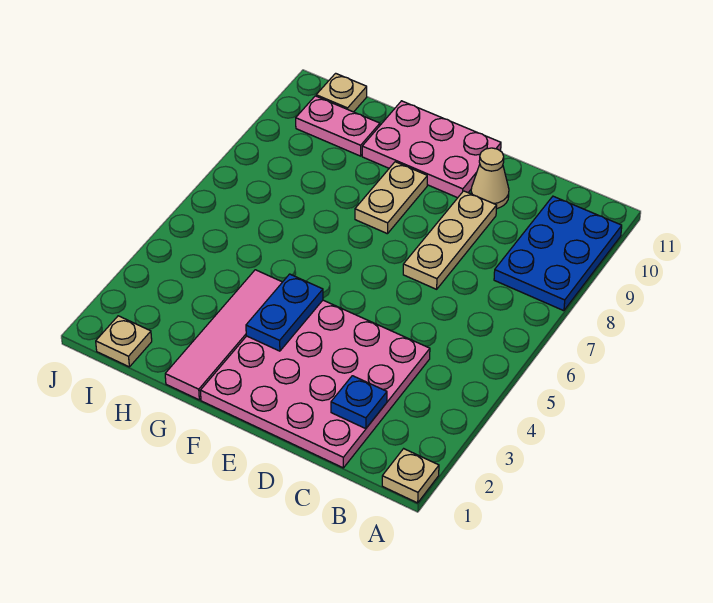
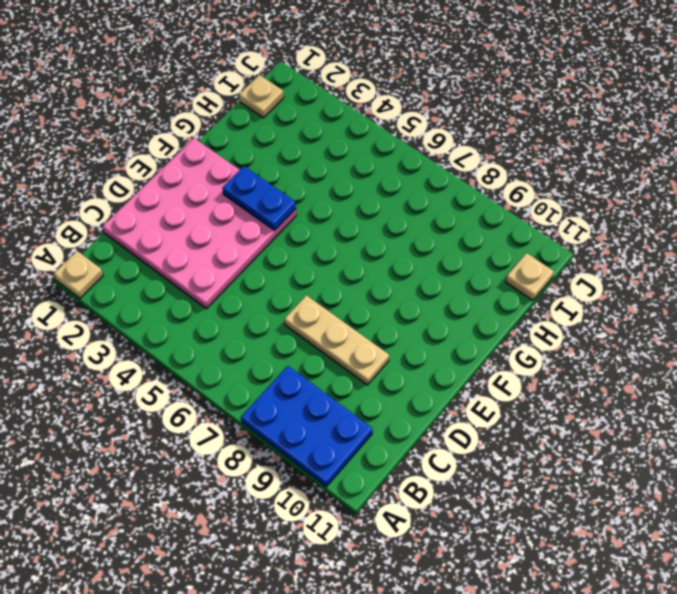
none -> tan 1x1 cone [471,148,509,209]
none -> pink 2x3 plate [362,101,501,198]
none -> tan 1x2 plate [355,162,427,234]

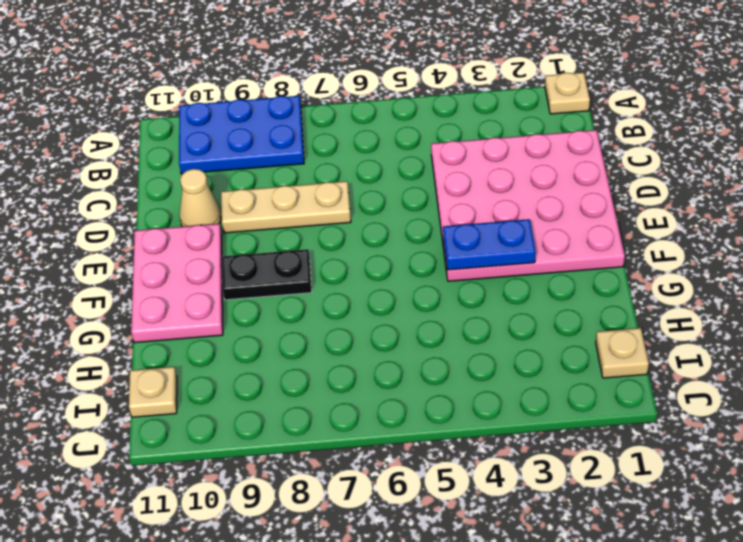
black 1x2 plate [222,249,312,300] -> tan 1x2 plate [355,162,427,234]
none -> pink 1x4 tile [165,270,282,400]
none -> pink 1x2 plate [296,96,380,156]
none -> blue 1x1 plate [331,376,387,429]

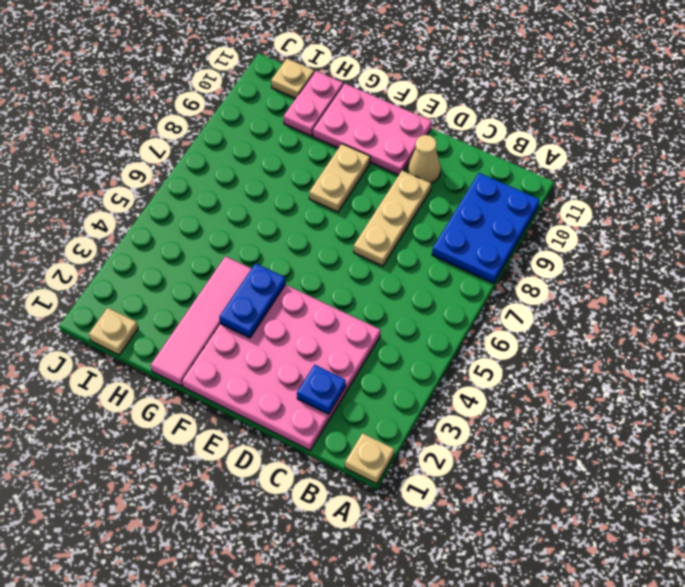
pink 1x2 plate [283,71,343,136] -> pink 1x2 plate turned to [296,96,380,156]

